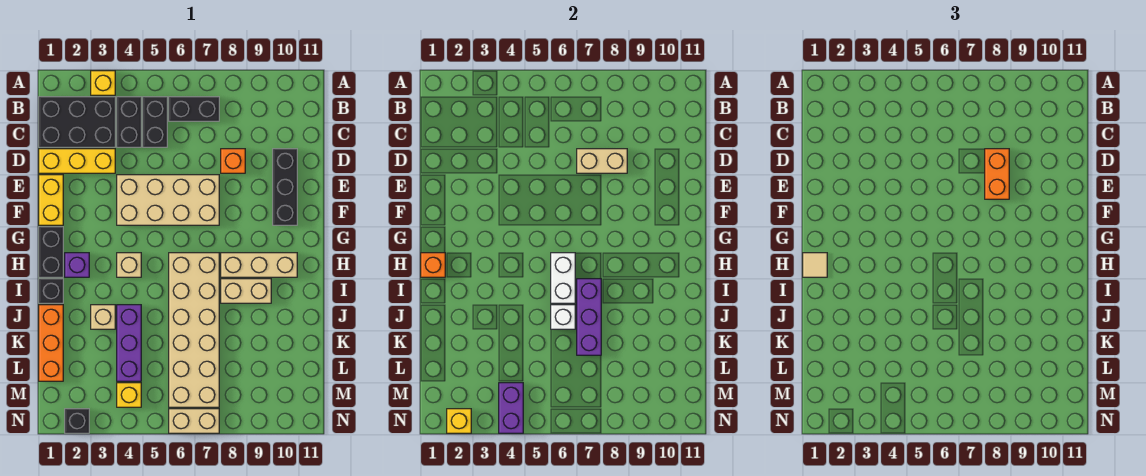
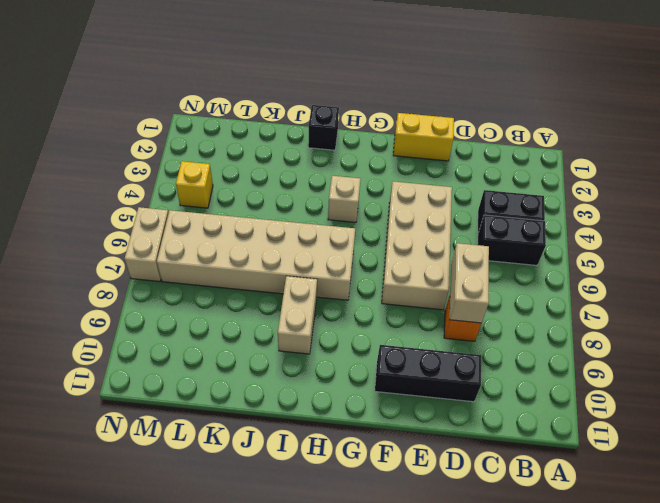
none -> yellow 1x1 brick [91,71,115,95]
none -> black 2x3 brick [39,97,115,147]
none -> black 1x2 brick [169,97,219,121]
none -> yellow 1x3 brick [39,149,115,173]

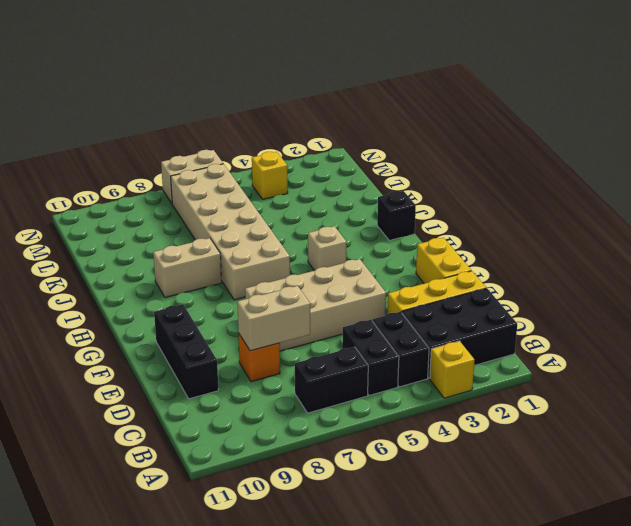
none -> black 1x2 brick [39,227,63,277]
none -> purple 1x1 brick [65,253,89,277]
none -> tan 1x3 brick [221,253,297,277]
none -> orange 1x3 brick [39,305,63,381]

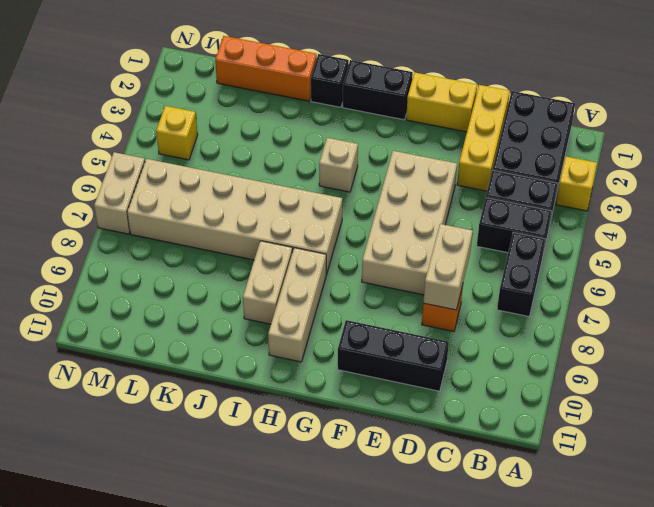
none -> purple 1x1 brick [65,253,89,277]
none -> tan 1x1 brick [91,305,115,329]
none -> purple 1x3 brick [117,305,141,381]
none -> black 1x1 brick [65,409,89,433]

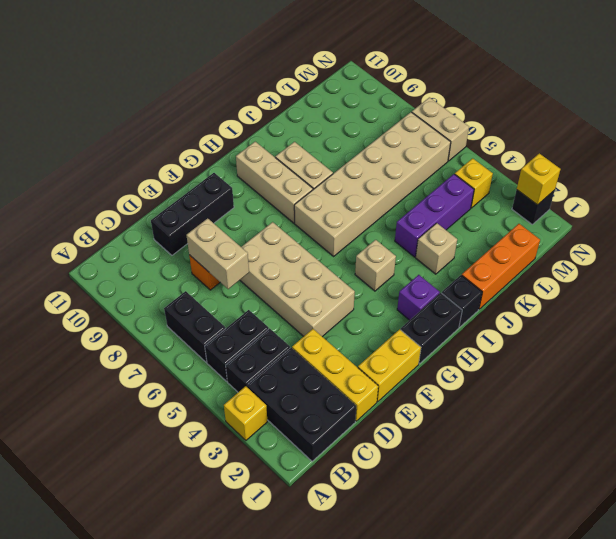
none -> orange 1x1 brick [421,253,445,277]
none -> white 1x2 brick [551,253,575,303]
none -> purple 1x3 brick [577,279,601,355]
none -> white 1x1 brick [551,305,575,329]

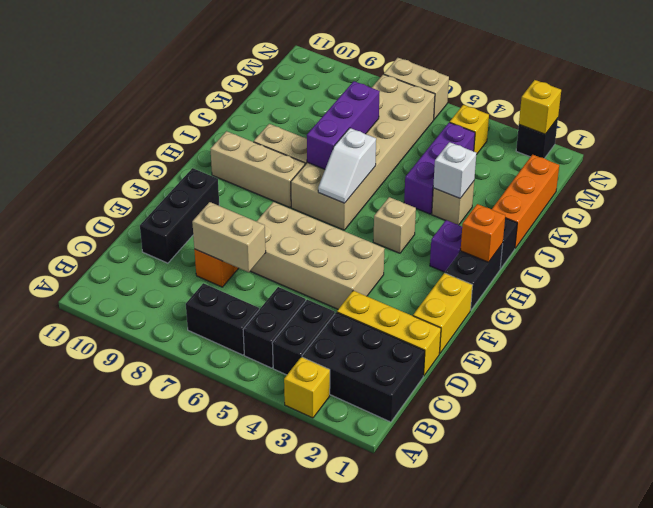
white 1x2 slope [318,128,376,203] -> white 1x2 brick [551,253,575,303]
white 1x1 brick [433,142,476,198] -> white 1x1 brick moved to [551,305,575,329]
none -> purple 1x2 brick [499,383,523,433]
none -> orange 1x2 brick [985,149,1009,199]
none -> tan 1x1 tile [803,253,827,277]

